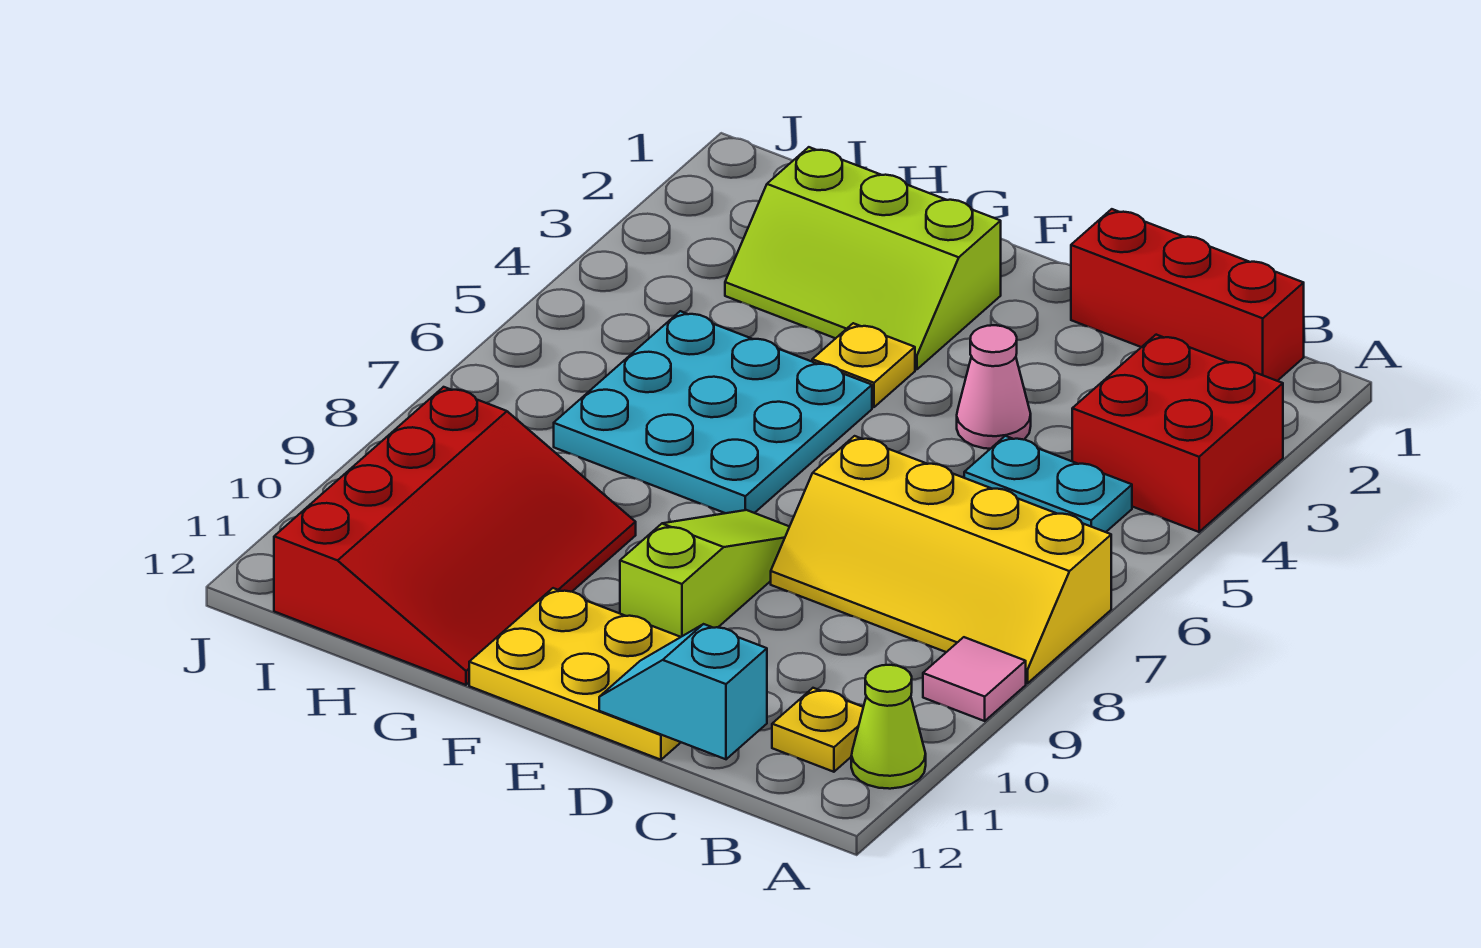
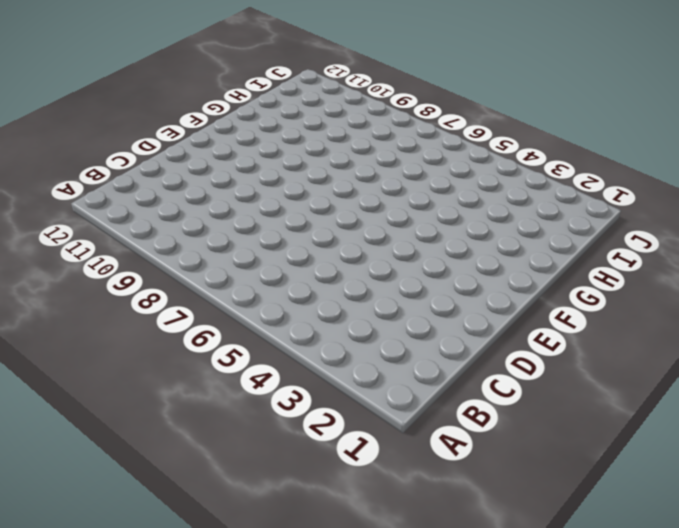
none -> red 2x2 brick [1072,335,1283,532]
none -> yellow 2x4 slope [771,436,1111,683]
none -> pink 1x1 tile [923,637,1026,721]

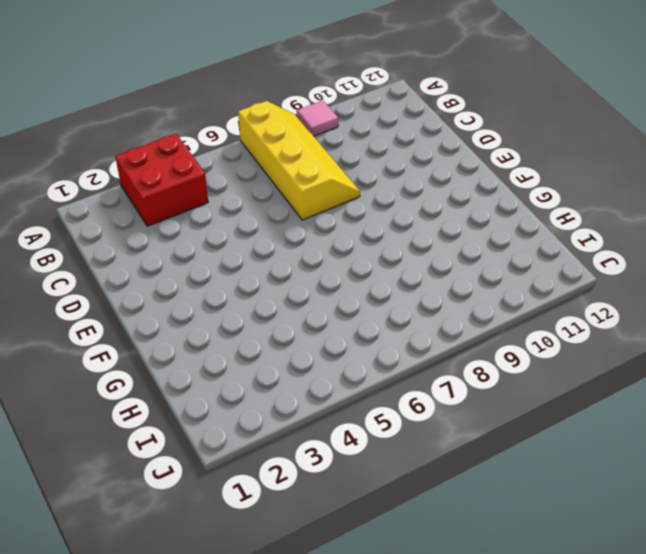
none -> lime 1x1 cone [851,665,926,789]
none -> red 1x3 brick [1071,209,1304,381]
none -> cyan 1x2 plate [964,436,1132,532]

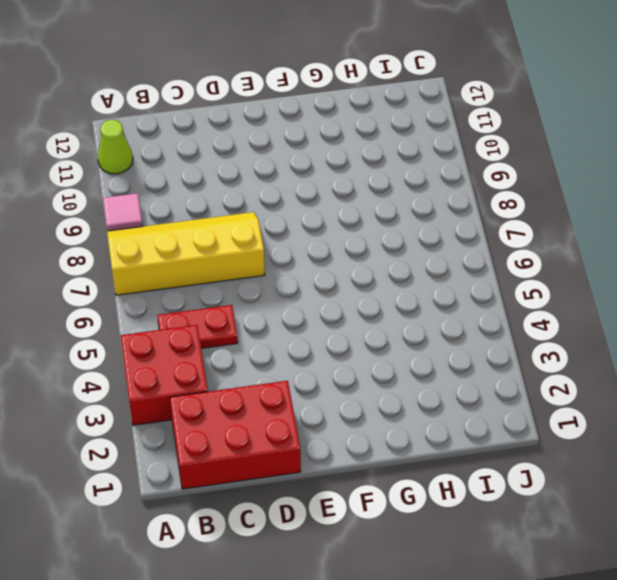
red 2x3 brick [170,381,301,489] -> red 1x3 brick [1071,209,1304,381]
red 1x2 plate [157,305,238,348] -> cyan 1x2 plate [964,436,1132,532]
none -> yellow 1x1 plate [772,688,863,772]
none -> pink 1x1 cone [957,325,1031,449]
none -> yellow 2x3 plate [469,588,681,760]

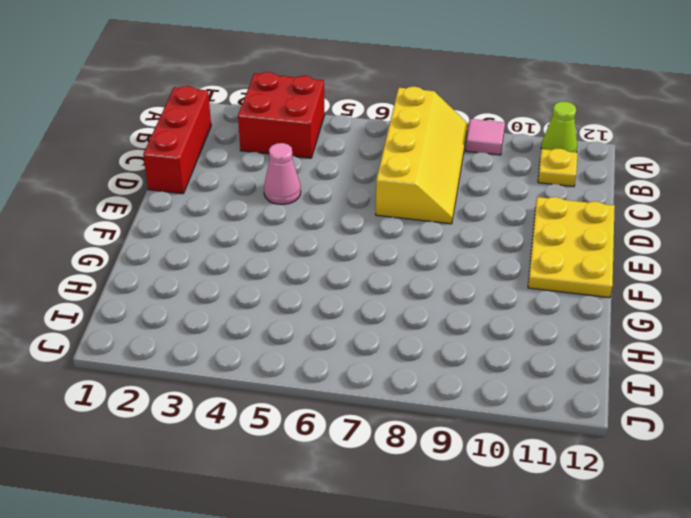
none -> cyan 1x2 plate [964,436,1132,532]
none -> lime 1x3 slope [620,510,789,637]
none -> lime 2x3 slope [725,147,1001,369]

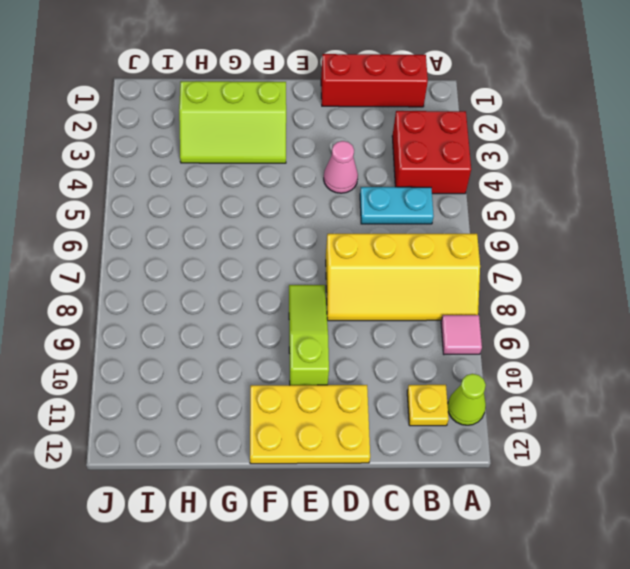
none -> yellow 1x1 plate [812,323,915,407]
none -> cyan 3x3 plate [554,311,872,513]
none -> red 3x4 slope [274,387,636,685]

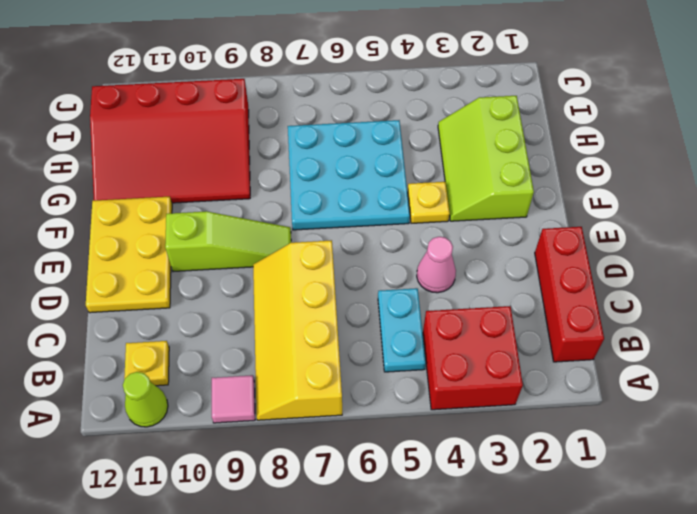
none -> cyan 1x2 slope [599,624,767,759]

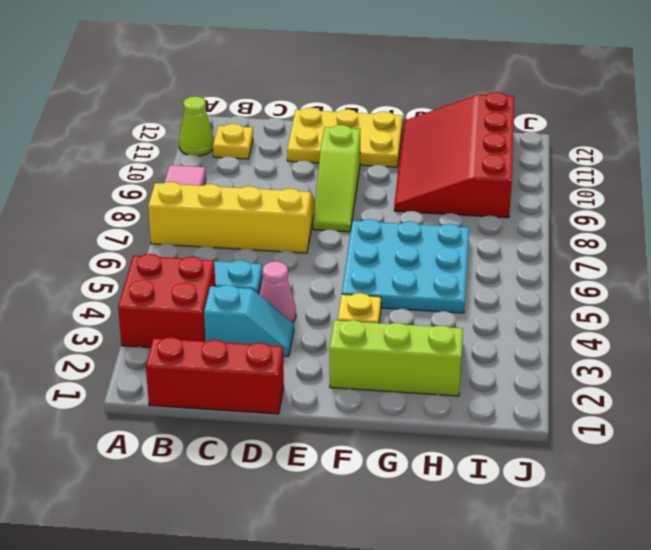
cyan 1x2 slope [204,285,294,356] -> cyan 1x2 slope moved to [599,624,767,759]

